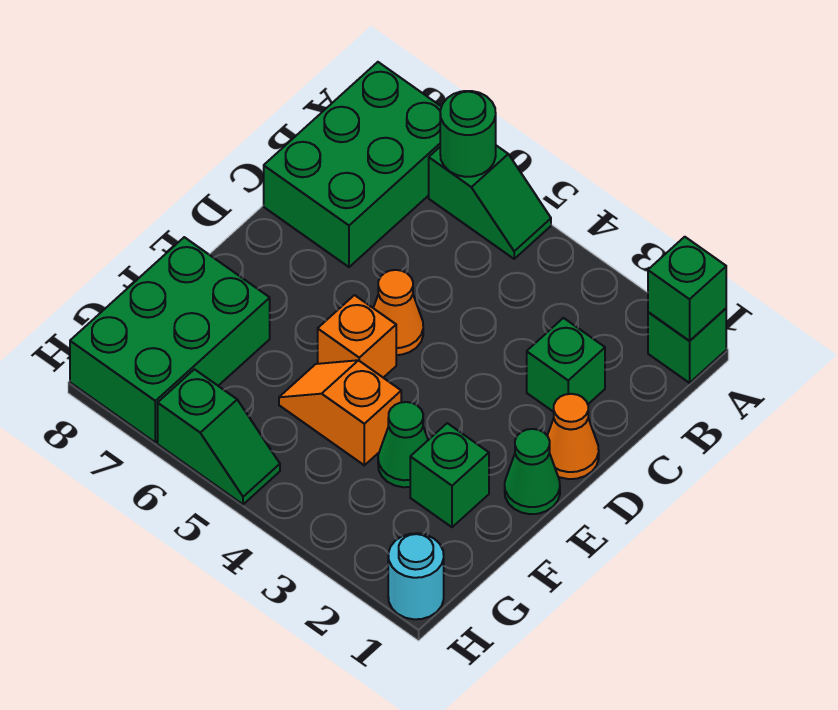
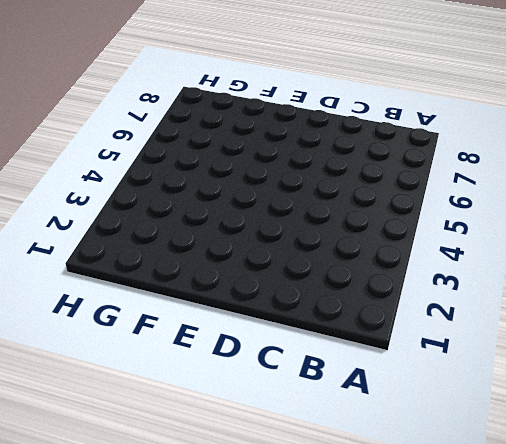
none -> green 1x1 brick [648,309,726,383]
none -> green 1x2 slope [429,146,551,259]
none -> green 2x3 brick [264,62,441,267]

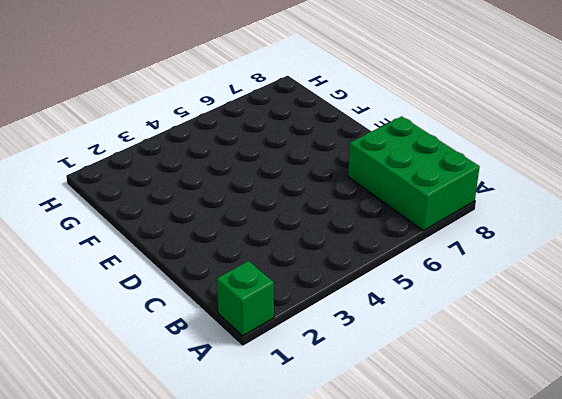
none -> green 1x2 slope [429,146,551,259]
none -> green 1x1 brick [527,318,605,412]
none -> orange 1x1 cone [547,394,599,479]

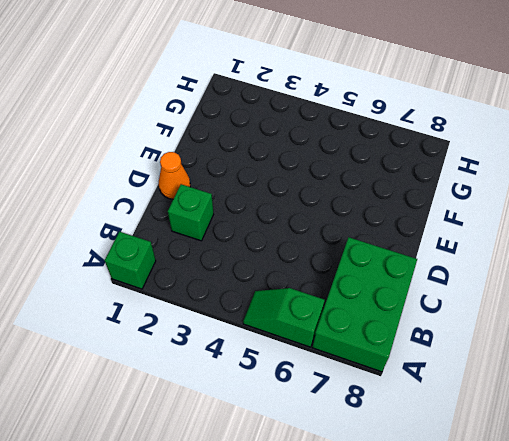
none -> orange 1x1 cone [374,270,423,355]
none -> green 1x1 cone [505,429,560,514]
none -> orange 1x1 brick [318,295,396,378]

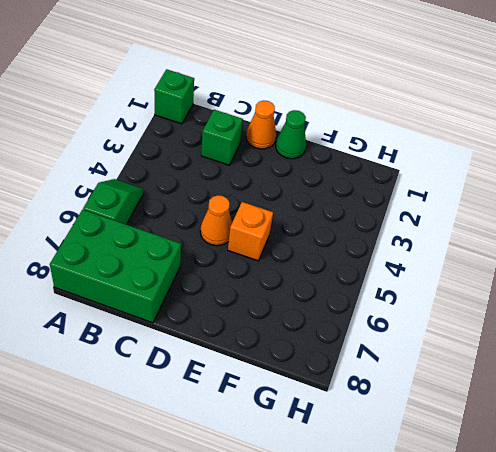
none -> green 1x1 brick [410,423,489,527]
none -> green 1x1 cone [378,402,428,487]
none -> orange 1x2 slope [279,360,401,465]

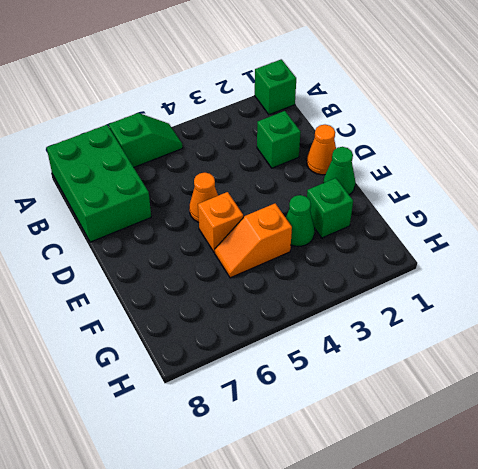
none -> green 2x3 brick [70,237,270,442]
none -> cyan 1x1 round brick [388,533,444,619]
none -> green 1x2 slope [158,369,280,504]

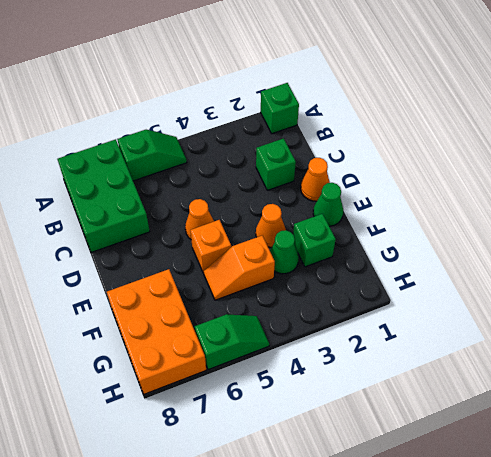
orange 1x1 cone [256,204,286,247] -> none
orange 2x3 brick [107,269,206,394] -> green 2x3 brick [70,237,270,442]
none -> cyan 1x1 round brick [388,533,444,619]
none -> green 1x1 brick [648,237,726,341]
none -> green 1x1 round brick [440,91,496,177]

